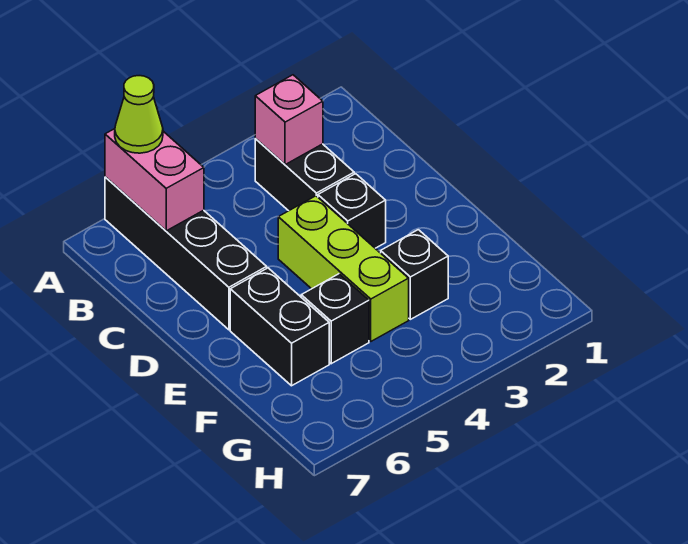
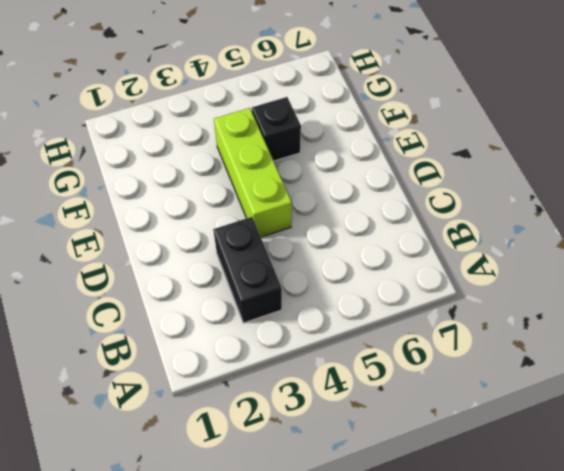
none -> black 1x4 brick [105,177,267,330]
none -> black 1x1 brick [318,174,386,248]

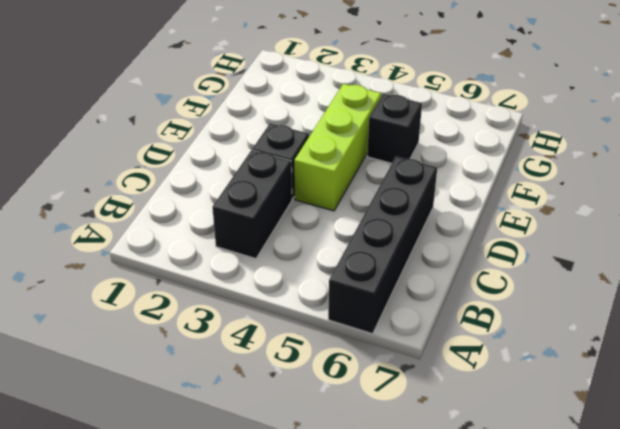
none -> black 1x2 brick [230,268,329,386]
none -> black 1x1 brick [381,230,448,319]

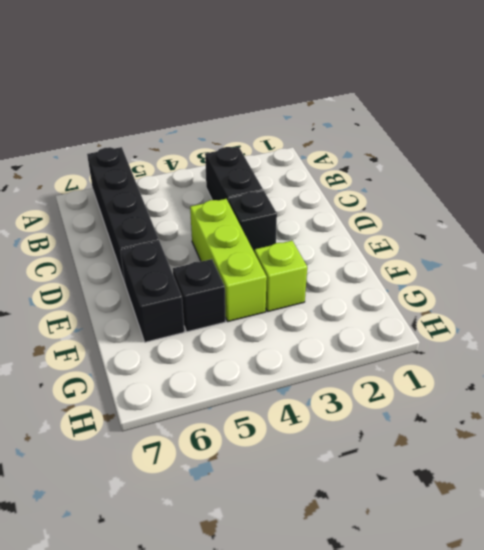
lime 1x1 brick [255,241,307,311] -> black 1x1 brick [381,230,448,319]
none -> pink 1x2 brick [105,129,204,231]
none -> pink 1x1 brick [255,75,323,165]

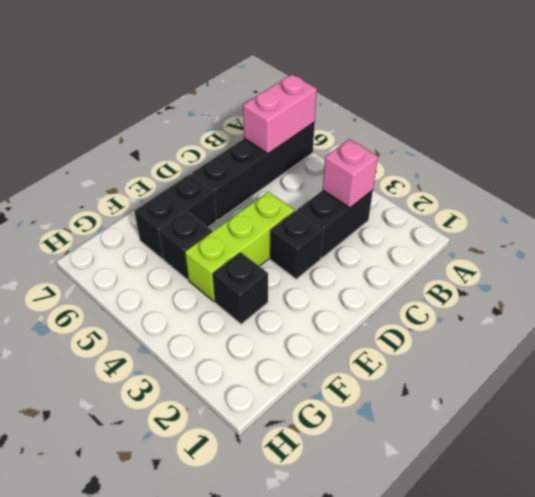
none -> lime 1x1 cone [115,76,163,153]

